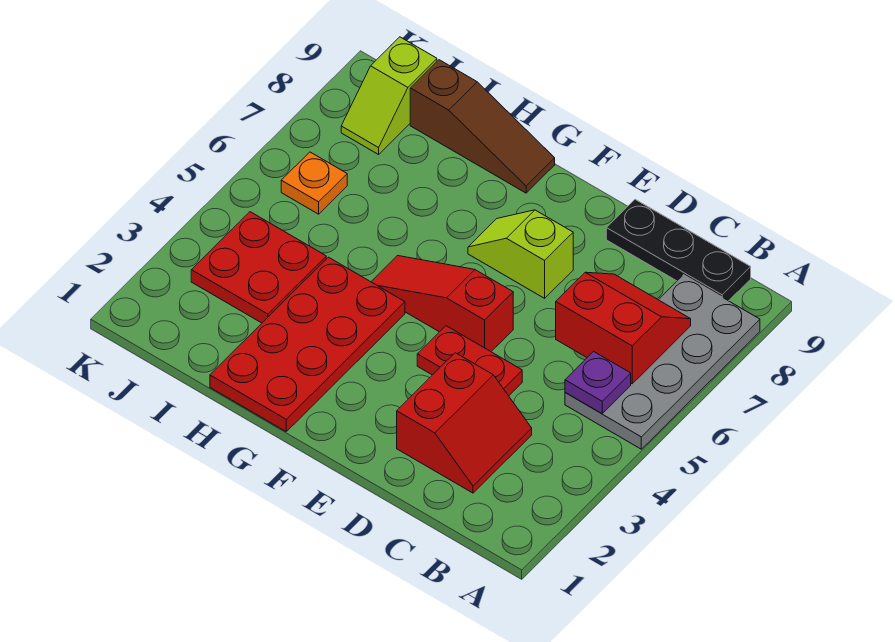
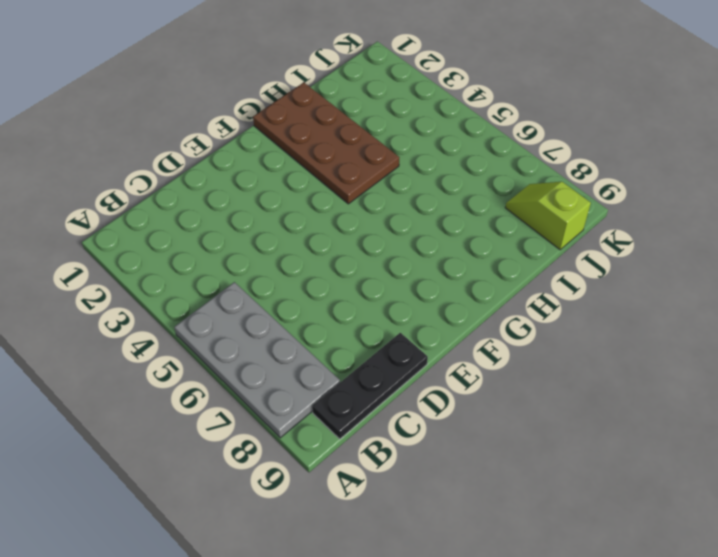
brown 2x4 plate [253,82,399,204] -> red 2x4 plate [210,257,405,431]
none -> red 2x2 slope [397,353,532,493]
none -> red 1x2 plate [417,326,522,396]
none -> red 1x3 slope [371,256,513,351]

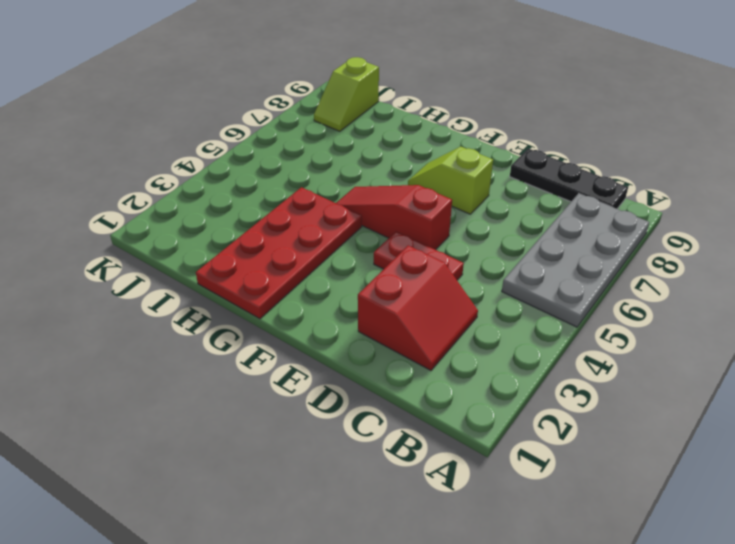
none -> brown 1x3 slope [410,60,555,193]
none -> red 2x2 plate [191,212,326,323]
none -> orange 1x1 plate [281,152,347,214]

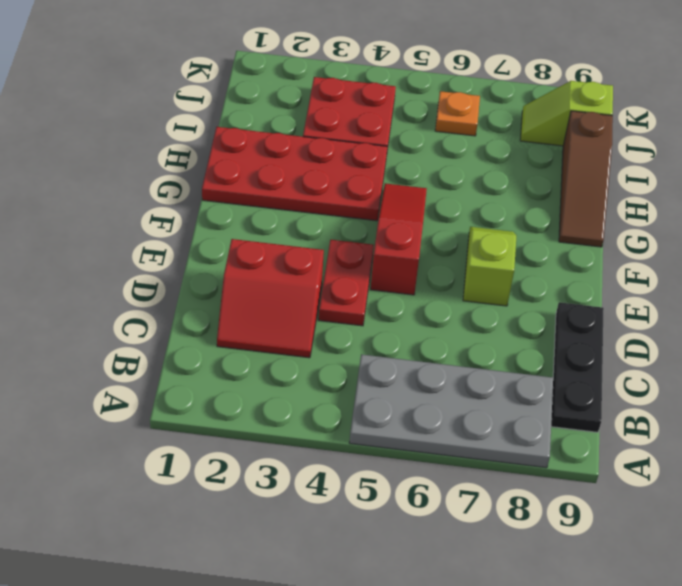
none -> purple 1x1 plate [565,352,631,414]
none -> red 2x2 slope [556,272,691,384]

